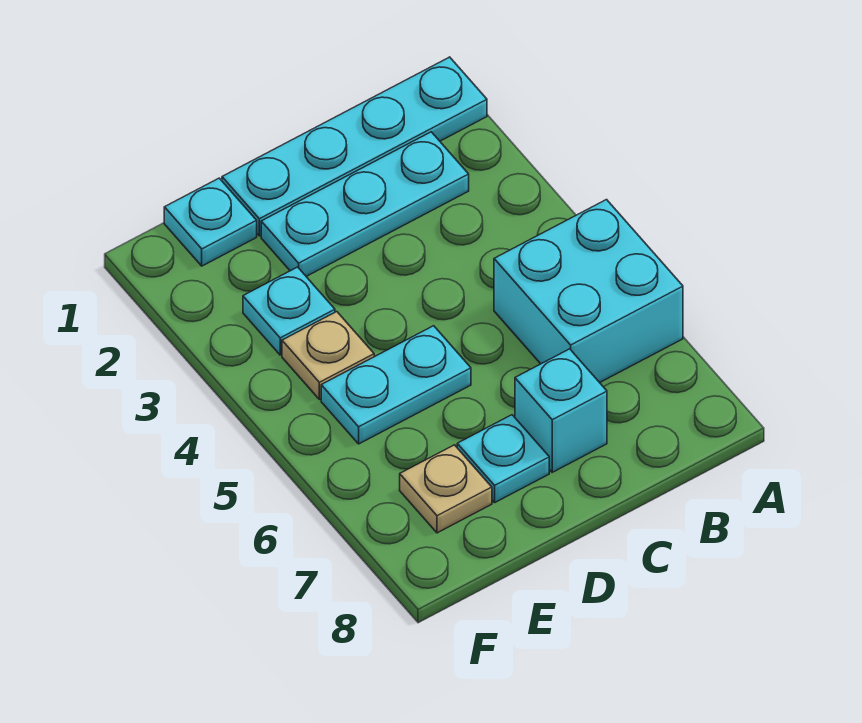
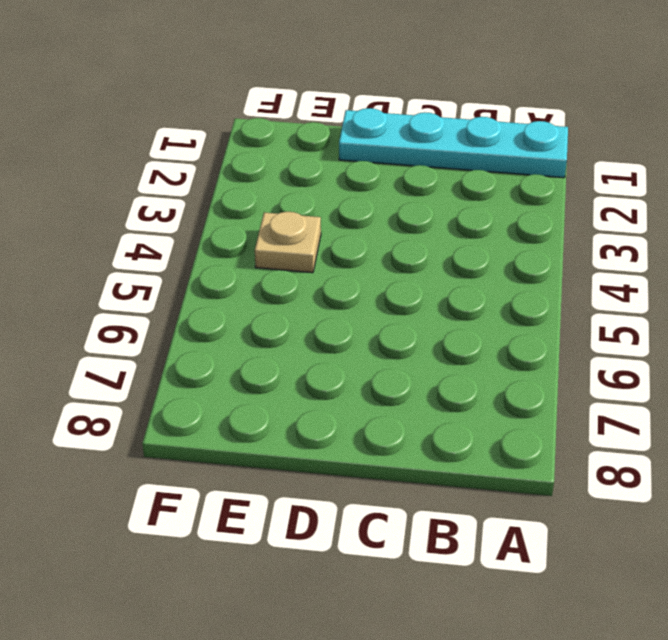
none -> cyan 2x2 brick [494,200,683,383]
none -> cyan 1x3 plate [261,132,469,276]

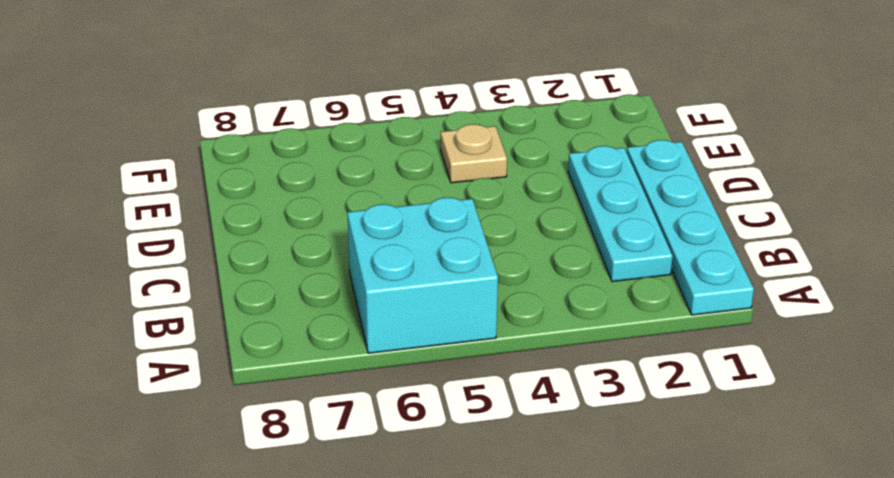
none -> cyan 1x1 brick [515,349,607,472]
none -> cyan 1x2 plate [321,326,471,444]

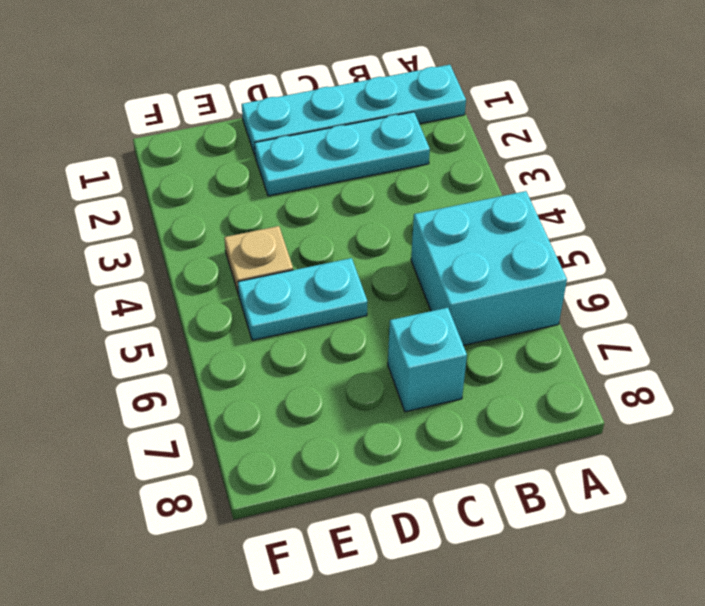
none -> cyan 1x1 plate [457,415,549,502]
none -> cyan 1x1 plate [164,178,257,266]

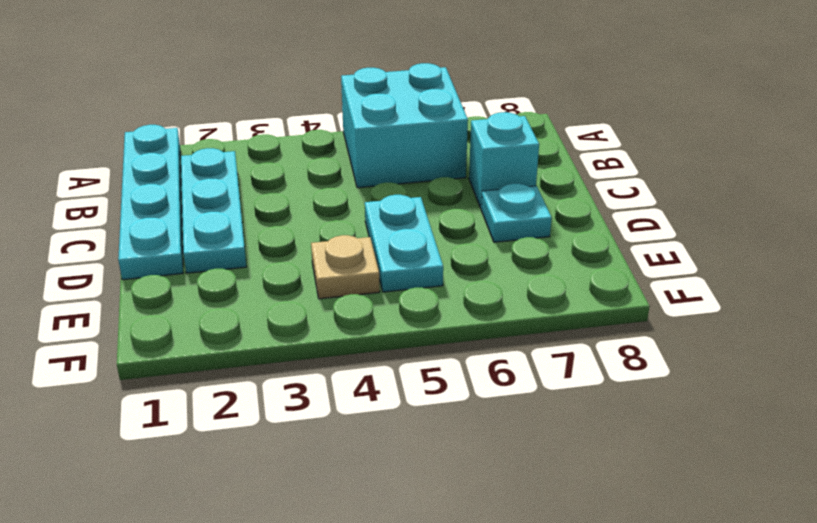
none -> cyan 1x1 plate [164,178,257,266]
none -> cyan 1x1 plate [243,267,335,355]

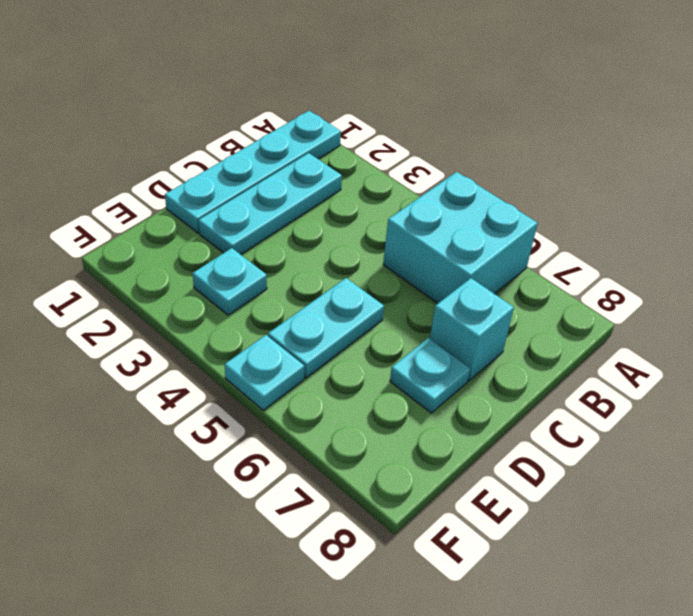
cyan 1x1 plate [225,335,304,410] -> cyan 1x1 plate moved to [164,178,257,266]
none -> tan 1x1 plate [282,312,374,399]
none -> tan 1x1 plate [400,445,492,533]

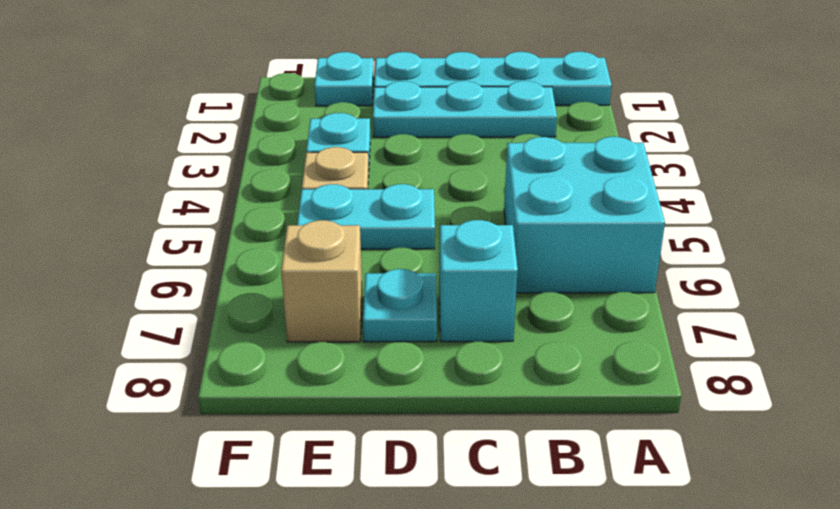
tan 1x1 brick [281,220,362,342] -> tan 1x1 plate [400,445,492,533]

